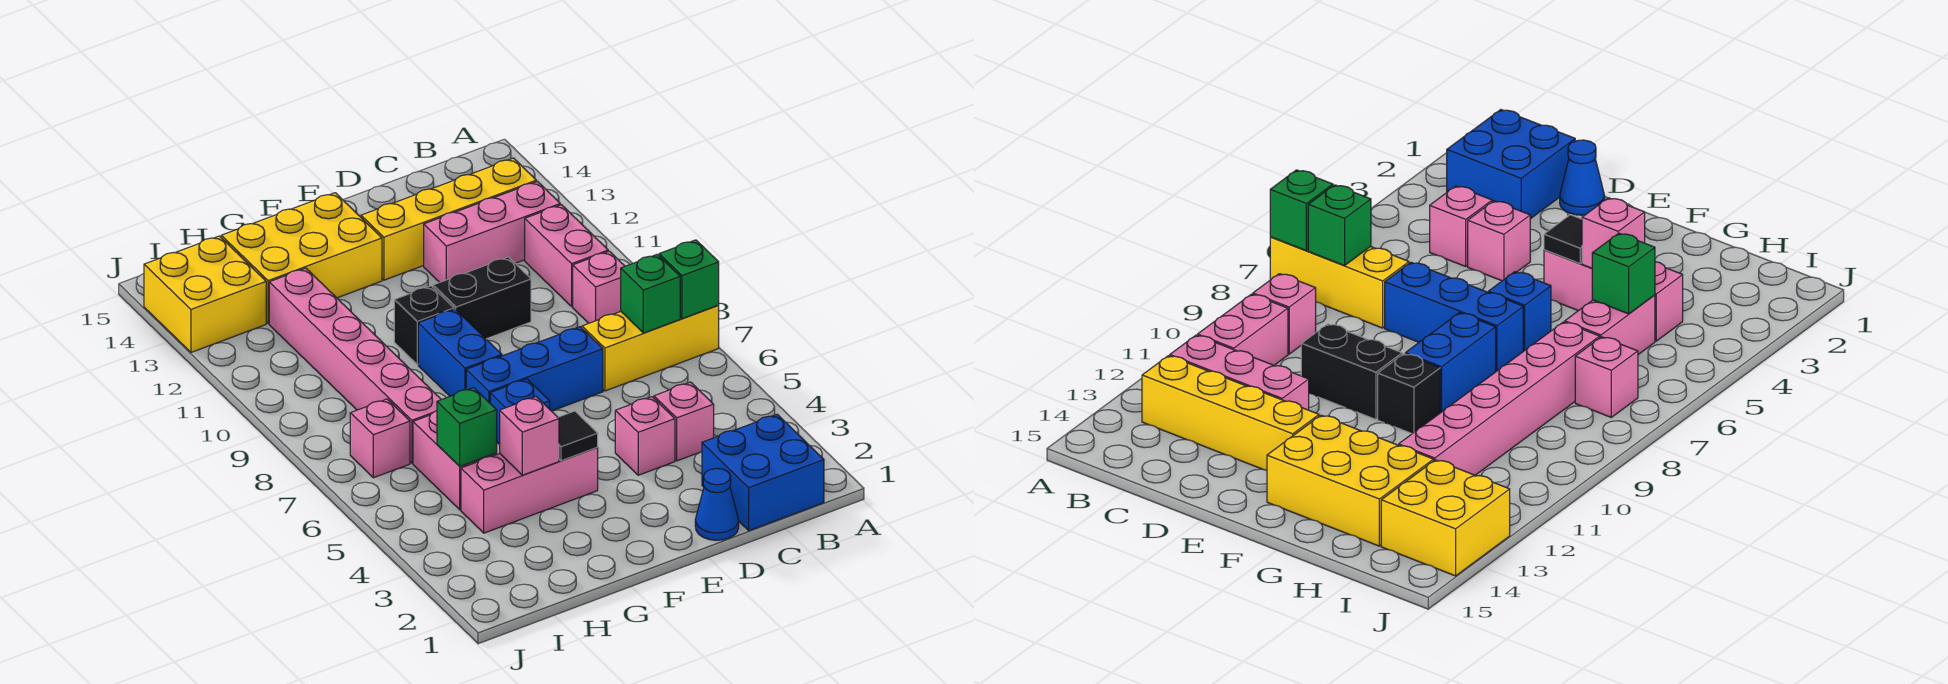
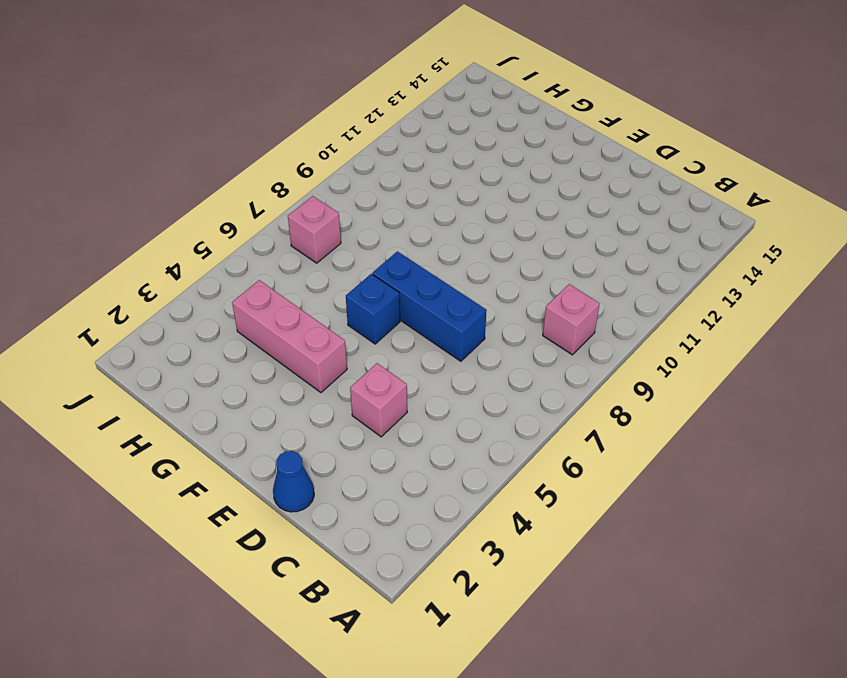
none -> yellow 1x3 brick [582,305,719,391]
none -> blue 2x2 brick [702,414,824,531]
none -> pink 1x2 brick [525,205,608,307]

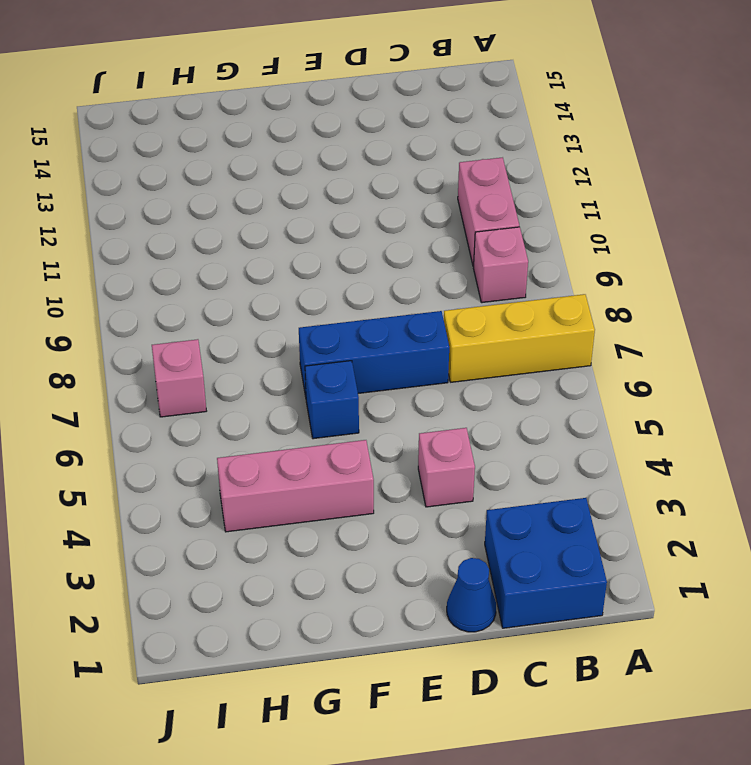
none -> pink 1x3 brick [424,181,560,282]
none -> yellow 1x4 brick [361,158,536,280]
none -> pink 1x1 brick [654,382,714,461]

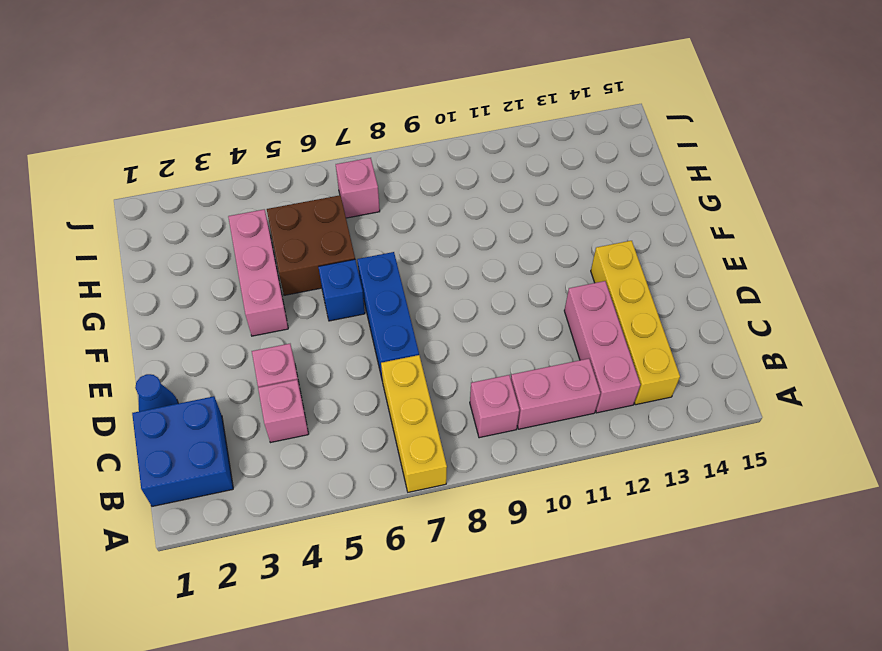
brown 2x2 brick [267,195,355,295] -> pink 1x2 brick [413,411,497,510]
none -> black 1x2 brick [433,257,531,339]
none -> blue 1x2 brick [418,309,502,396]
none -> black 1x1 brick [394,286,454,364]

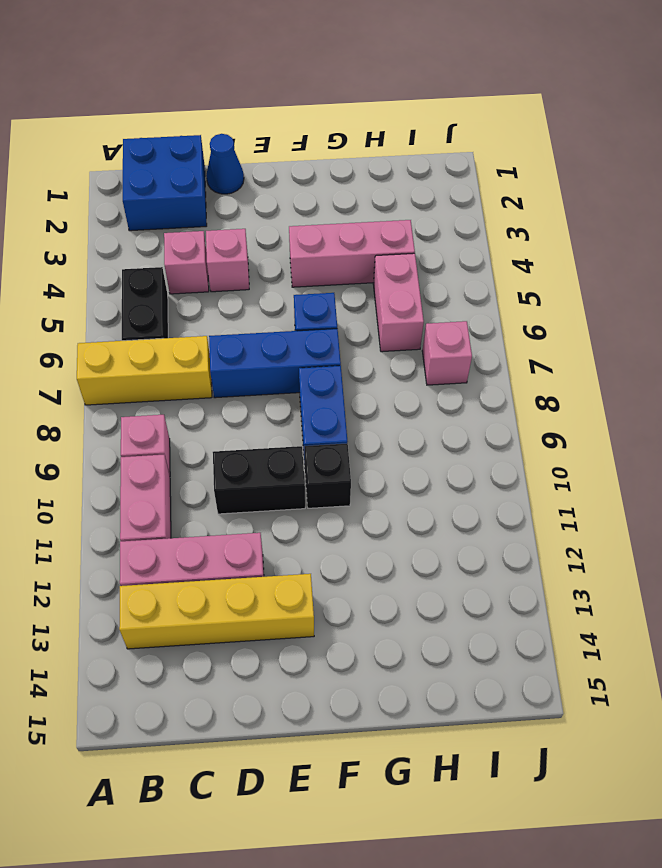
black 1x2 brick [122,267,168,341] -> none
none -> yellow 2x3 brick [221,193,382,324]
none -> pink 1x6 brick [269,268,441,463]
none -> yellow 2x2 brick [144,236,266,352]

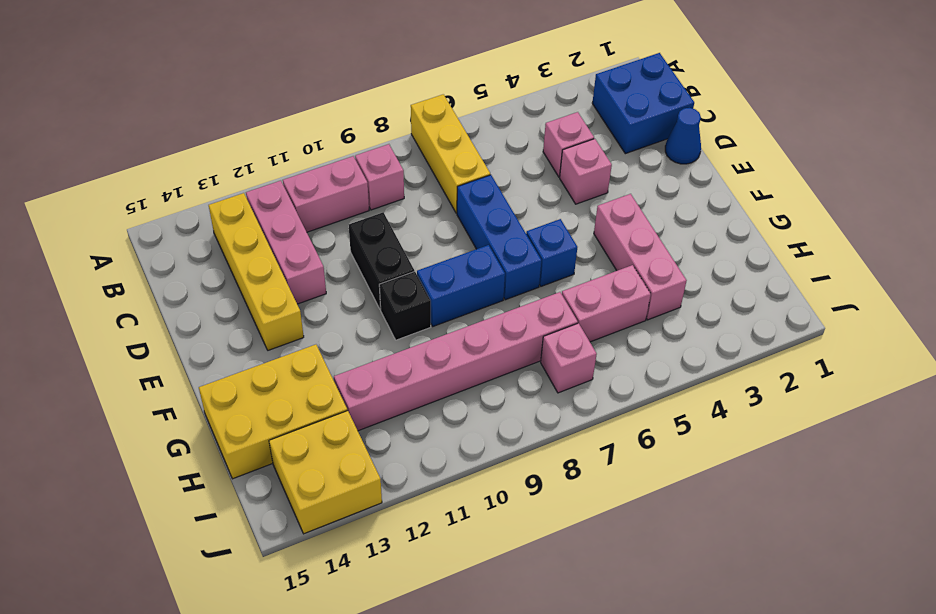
yellow 2x3 brick [199,345,347,479] -> yellow 2x3 brick turned to [221,193,382,324]
none -> green 1x1 brick [659,240,719,319]
none -> green 1x1 brick [621,254,680,333]
none -> black 1x1 tile [558,411,598,461]

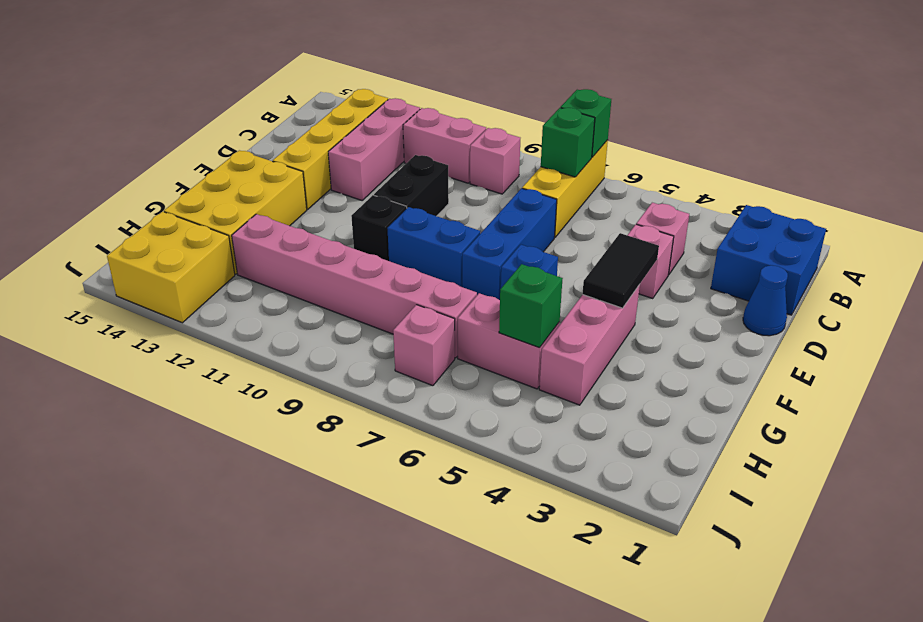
black 1x2 tile [583,233,659,308] -> black 1x1 tile [558,411,598,461]
none -> pink 1x1 brick [500,397,559,475]

